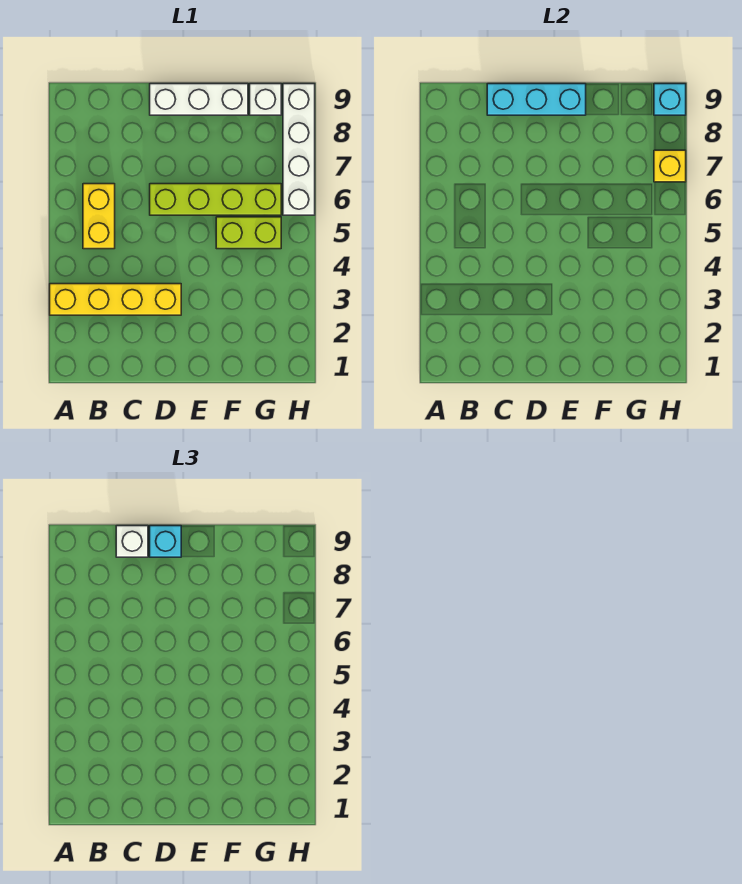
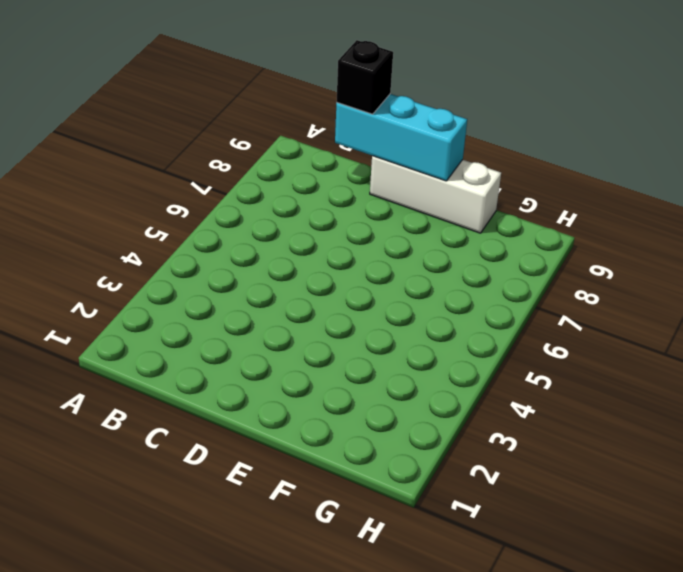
black 1x1 brick [337,40,393,114] -> white 1x1 brick [116,526,148,557]
none -> yellow 1x4 brick [50,284,181,315]
none -> yellow 1x2 brick [83,184,115,249]
none -> lime 1x4 brick [150,184,281,215]

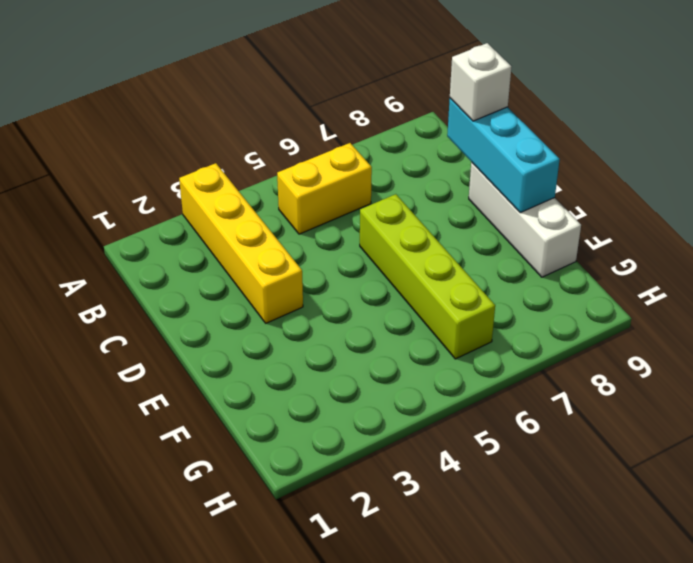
none -> lime 1x2 brick [216,217,281,249]
none -> white 1x1 brick [250,84,281,115]
none -> white 1x4 brick [283,84,315,215]

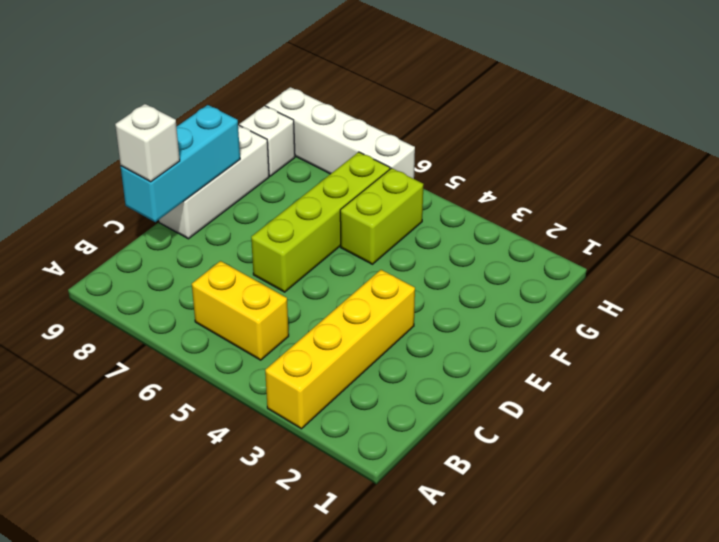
none -> yellow 1x1 brick [654,150,686,182]
none -> cyan 1x1 brick [654,84,686,115]
none -> cyan 1x1 brick [150,526,181,557]

